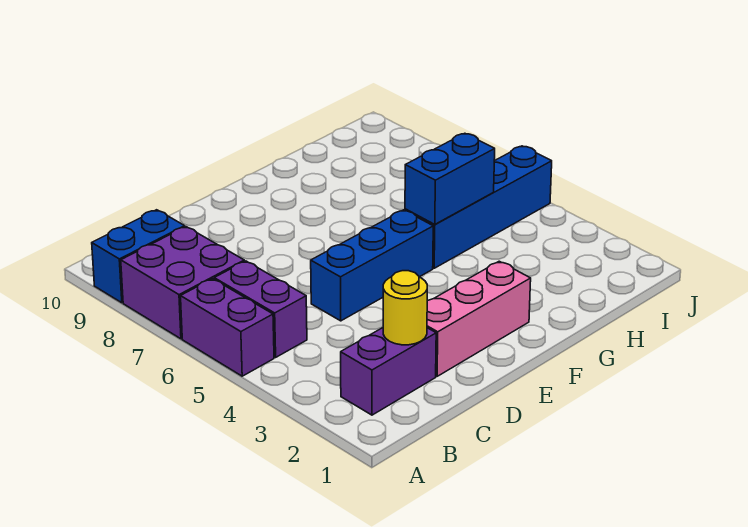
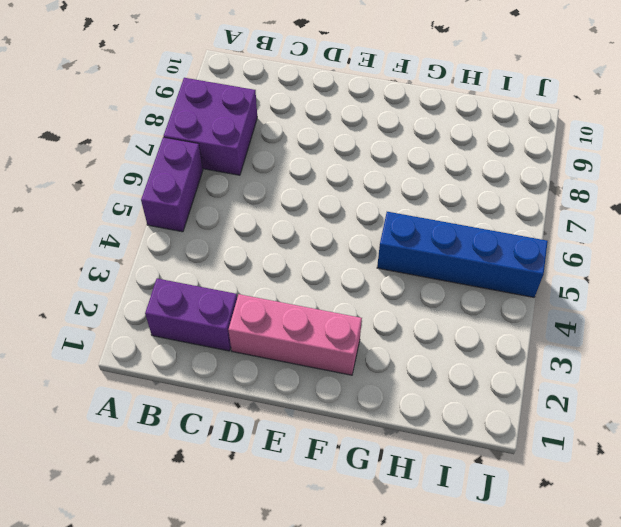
none -> blue 1x2 brick [92,210,185,303]
none -> purple 1x2 brick [214,261,307,357]

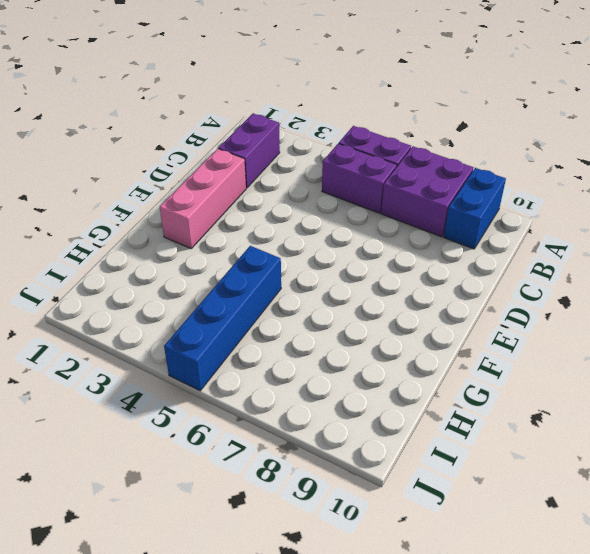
none -> blue 1x3 brick [311,210,433,321]
none -> yellow 1x1 round brick [383,271,427,345]

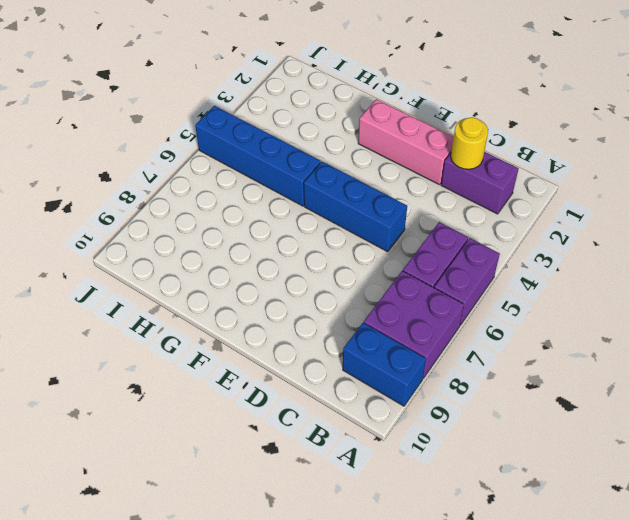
none -> blue 1x2 brick [405,133,495,224]

